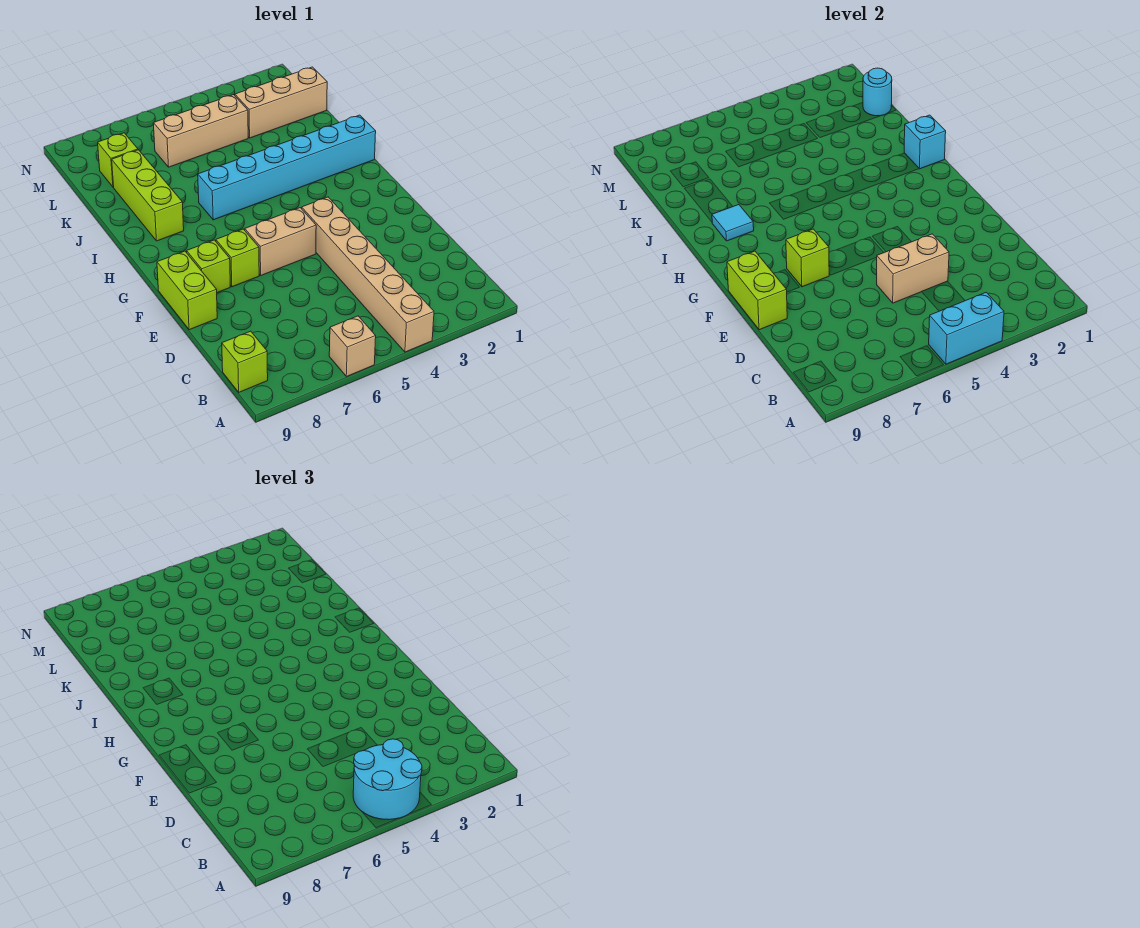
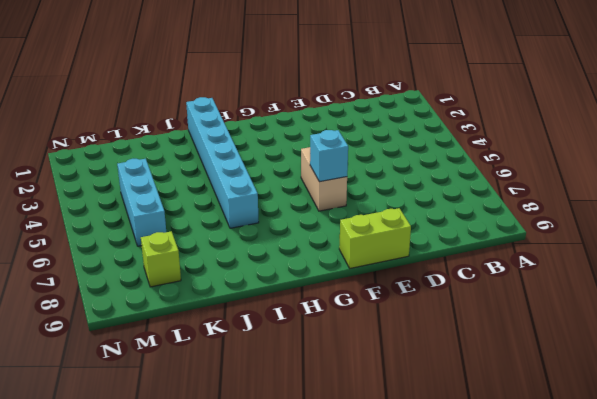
cyan 1x1 brick [310,130,348,182] -> cyan 1x1 brick moved to [904,115,946,169]
cyan 1x3 brick [117,159,166,246] -> tan 1x3 brick [153,95,248,167]
none -> tan 1x6 brick [302,197,434,352]
none -> tan 1x1 brick [329,316,376,377]
none -> lime 1x1 brick [222,331,268,392]

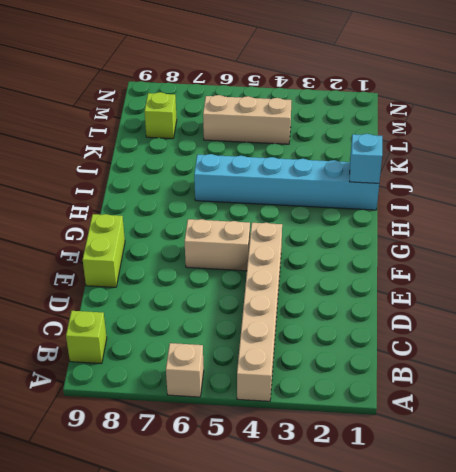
none -> lime 1x1 brick [216,229,259,287]
none -> lime 1x1 brick [187,240,230,293]
none -> lime 1x3 brick [112,150,184,241]

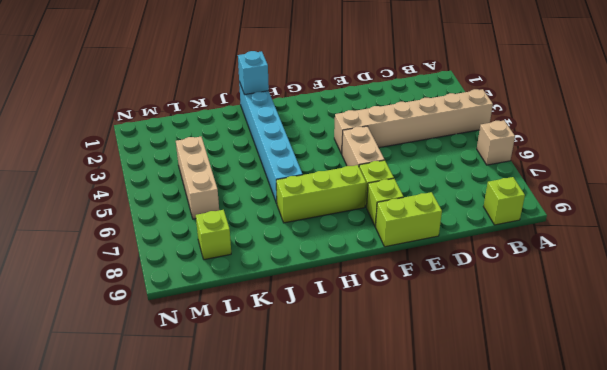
lime 1x3 brick [276,165,366,223] -> lime 1x3 brick moved to [112,150,184,241]
none -> tan 1x3 brick [235,67,327,138]
none -> cyan 1x2 brick [929,292,1004,364]
none -> tan 1x2 brick [876,234,949,303]

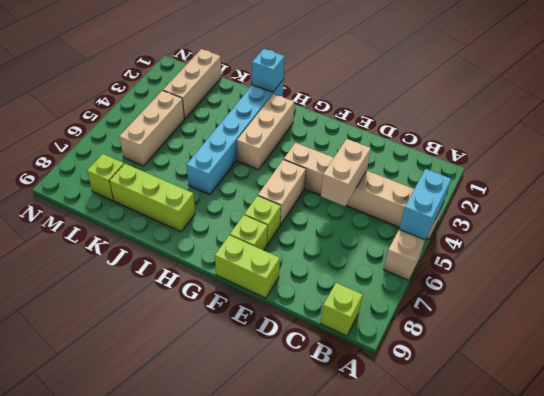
tan 1x3 brick [237,94,294,170] -> none
none -> lime 1x2 brick [727,251,787,330]
none -> lime 1x1 brick [786,229,829,287]
none -> cyan 1x1 tile [712,205,754,241]

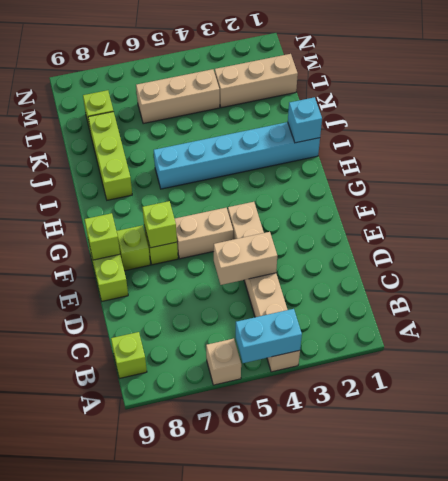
lime 1x1 brick [85,213,120,260] -> lime 1x2 brick [727,251,787,330]
none -> cyan 1x1 tile [712,205,754,241]
none -> cyan 1x1 round brick [863,68,892,116]
none -> cyan 2x2 round brick [353,739,422,820]

